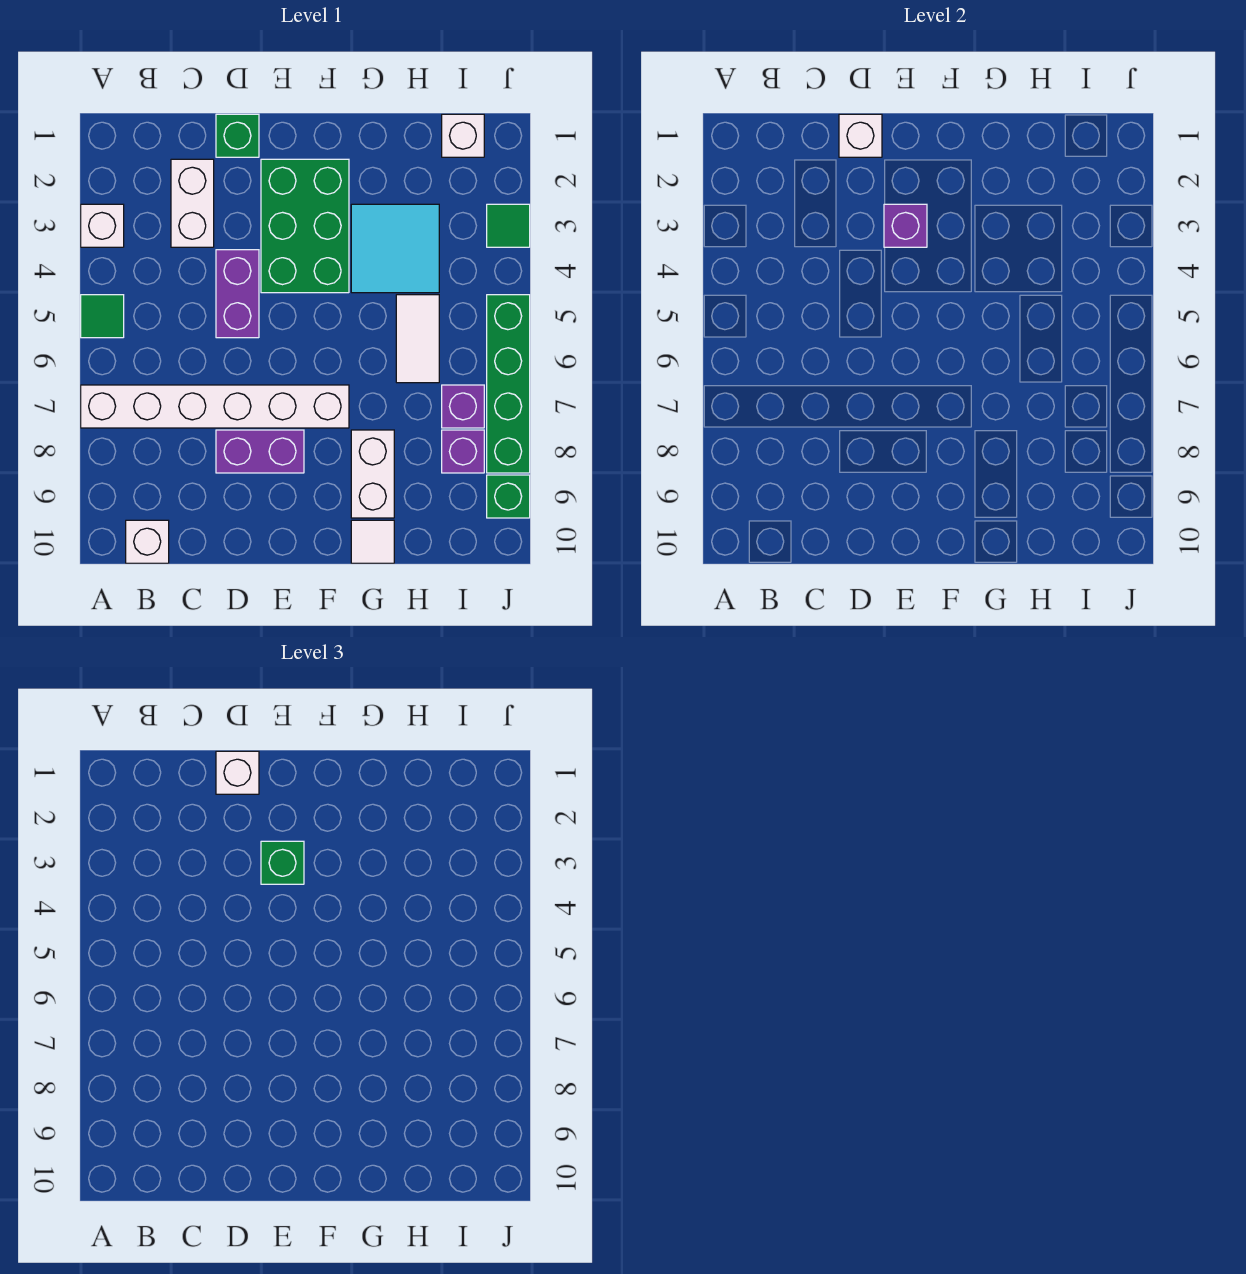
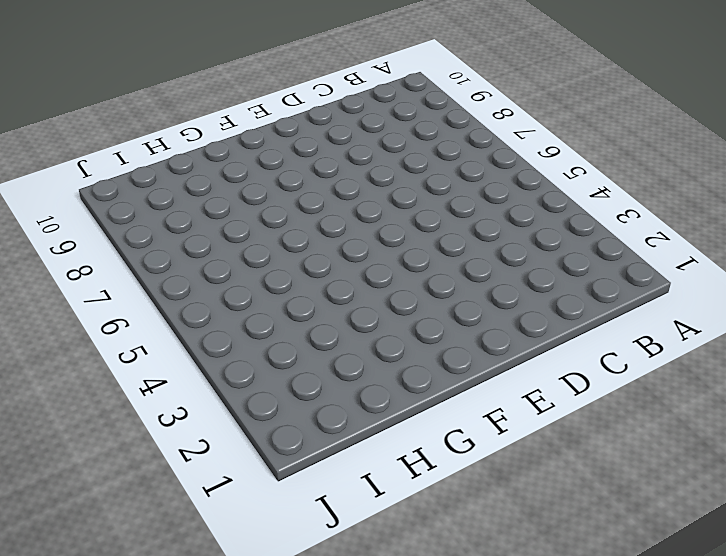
none -> white 1x1 brick [81,204,124,247]
none -> green 1x1 tile [81,295,124,338]
none -> white 1x6 brick [81,385,349,428]

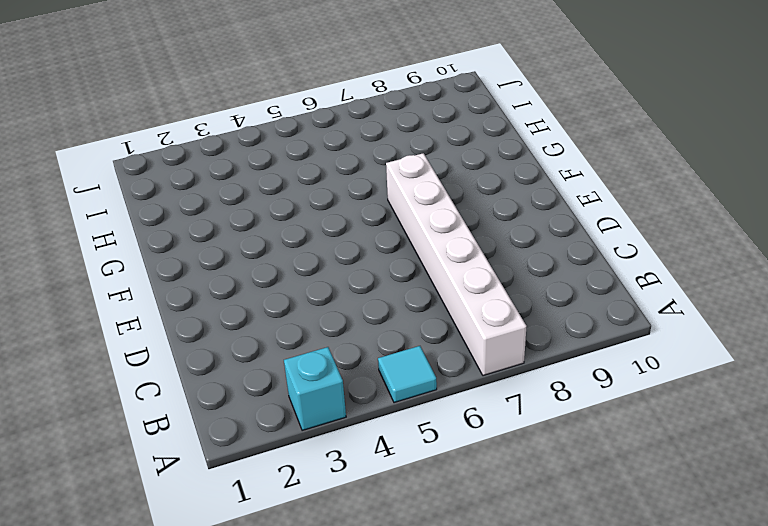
cyan 1x1 brick [284,347,346,431] -> white 1x1 brick [81,204,124,247]
cyan 1x1 tile [378,346,437,403] -> green 1x1 tile [81,295,124,338]
none -> white 1x1 brick [126,520,169,563]
none -> white 1x2 brick [171,159,214,247]
none -> green 1x1 brick [216,114,259,157]

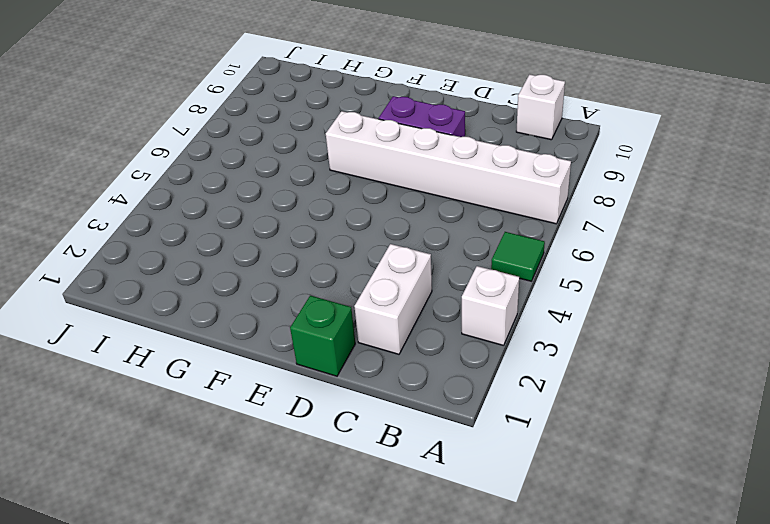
none -> purple 1x2 brick [216,250,259,338]
none -> green 2x3 brick [261,159,349,293]
none -> cyan 2x2 tile [351,204,439,293]

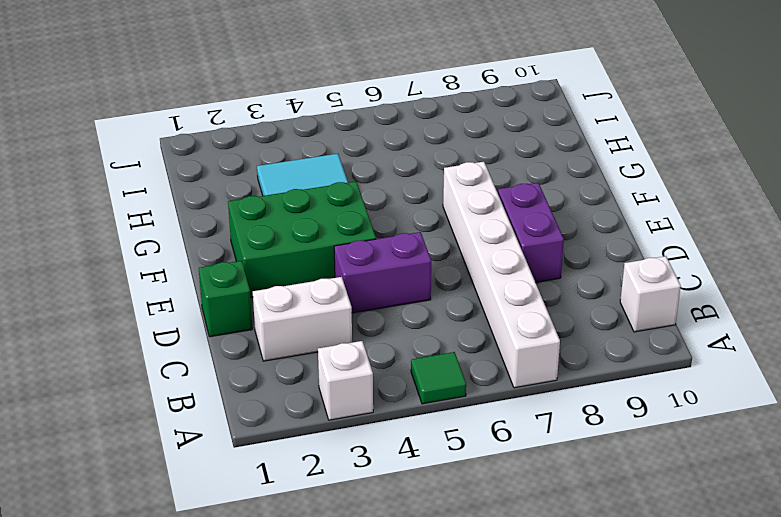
none -> white 1x2 brick [351,430,394,518]
none -> white 1x1 tile [351,520,394,563]
none -> white 1x2 tile [396,295,439,383]

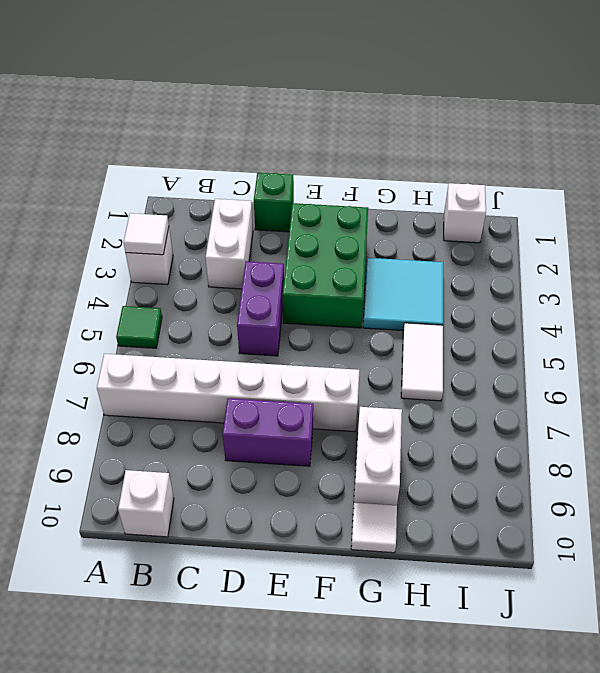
white 1x1 tile [123,213,169,255] -> none
none -> purple 1x1 brick [442,385,484,428]
none -> purple 1x1 brick [442,430,484,473]
none -> green 1x1 tile [487,204,530,247]

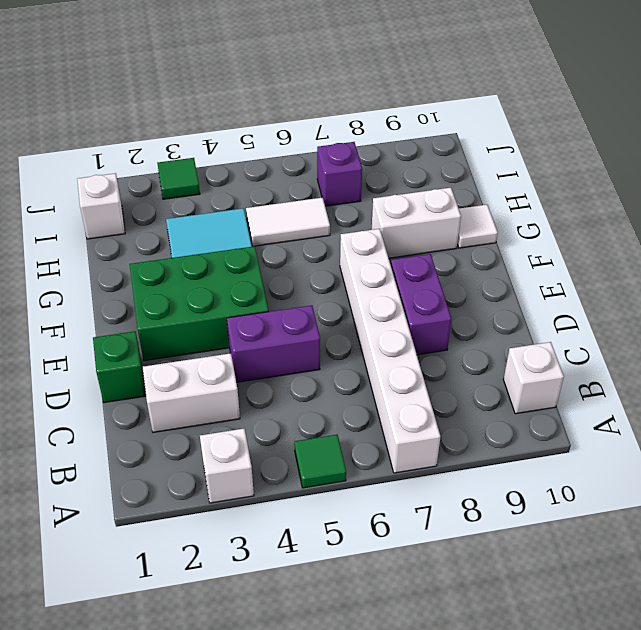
none -> purple 1x1 brick [442,430,484,473]
none -> green 1x4 brick [487,295,530,473]
none -> green 1x1 brick [487,475,530,518]

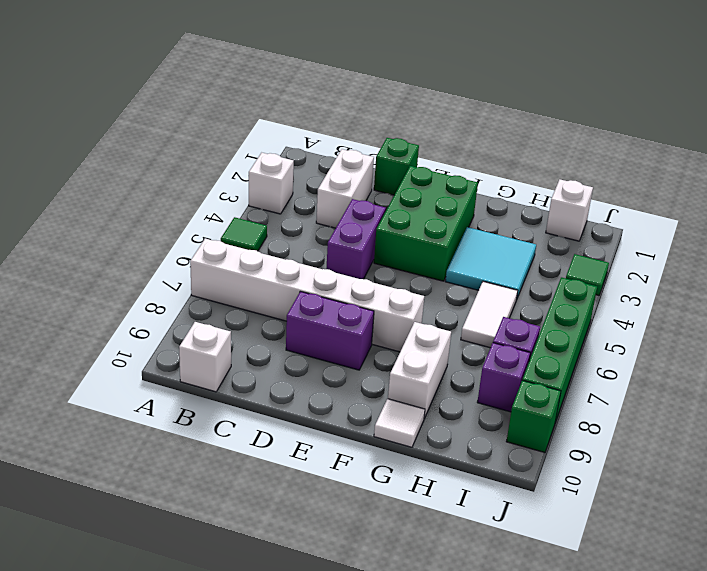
none -> white 1x1 brick [839,114,882,157]
none -> purple 1x1 brick [884,204,927,247]
none -> white 1x1 brick [216,751,259,794]

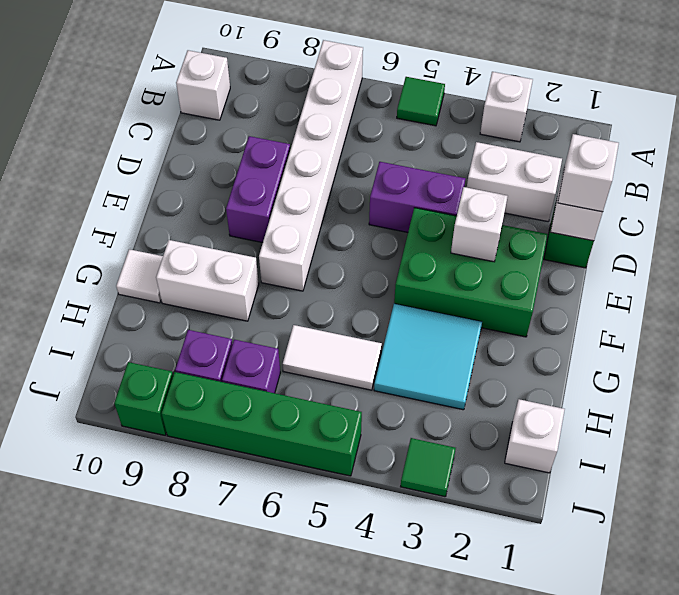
white 1x1 brick [451,187,508,262] -> purple 1x1 brick [884,204,927,247]
none -> green 1x1 brick [261,841,304,884]

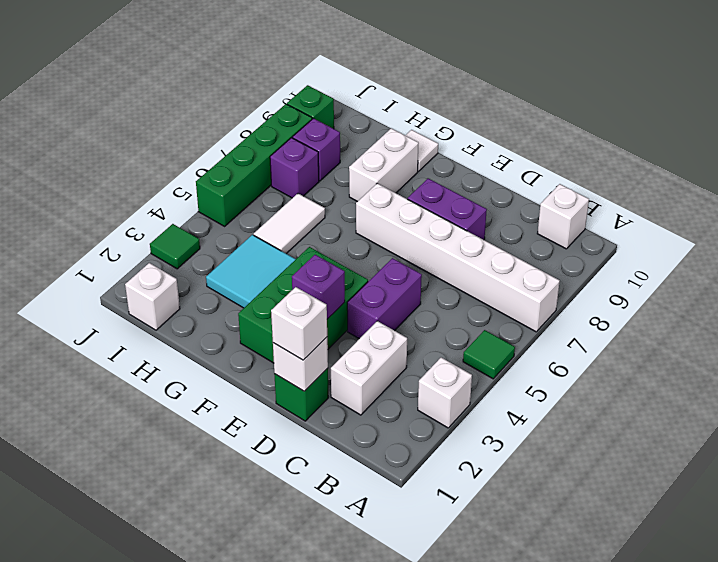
none -> green 1x1 brick [261,841,304,884]

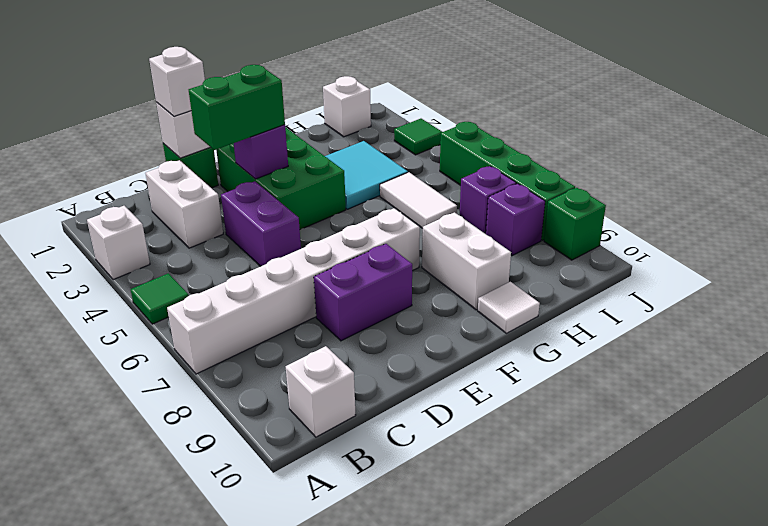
green 1x2 brick [189,65,285,150] -> green 1x1 brick [261,841,304,884]

